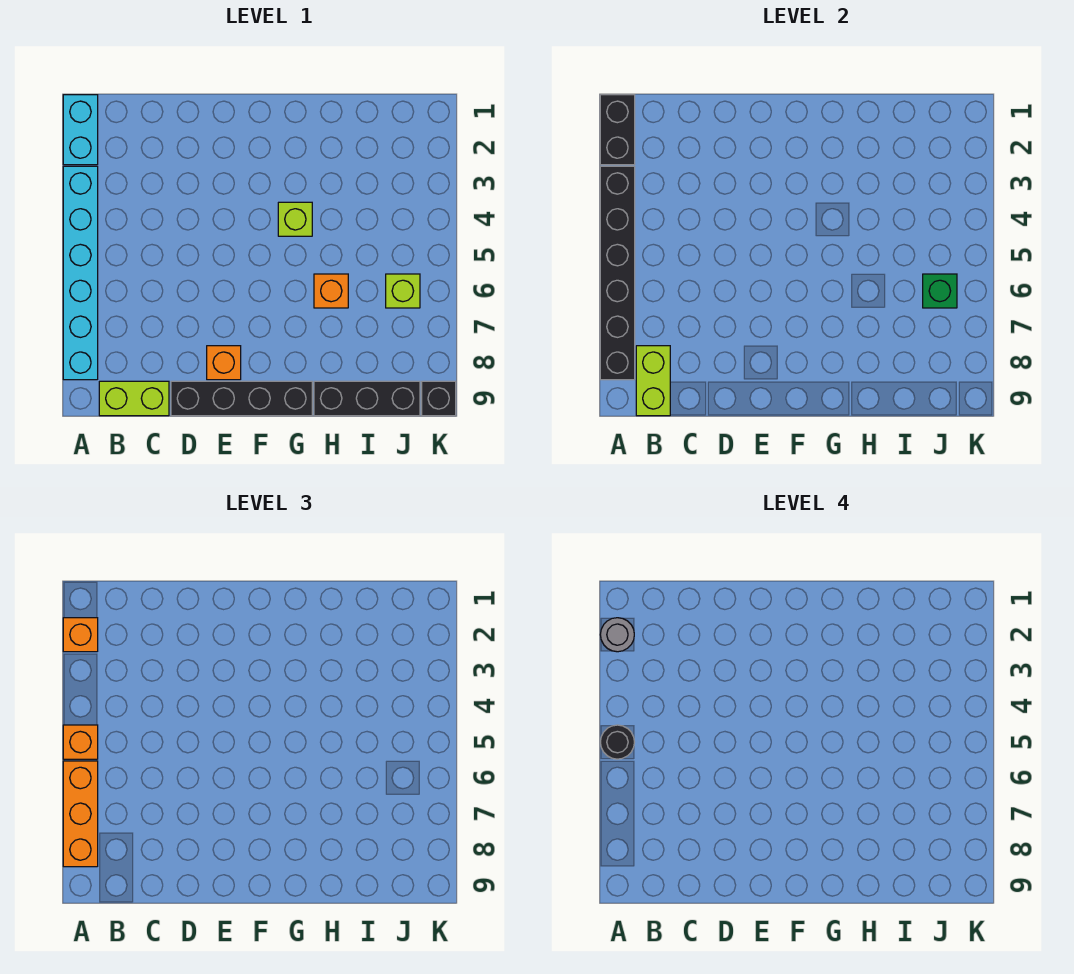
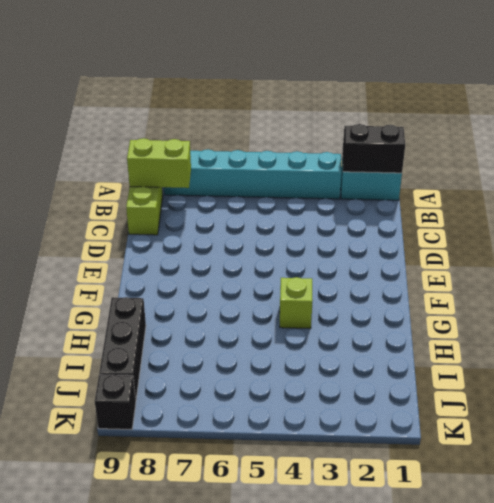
none -> black 1x4 brick [171,381,312,416]
none -> orange 1x1 brick [207,346,241,380]
none -> orange 1x1 brick [314,274,348,308]

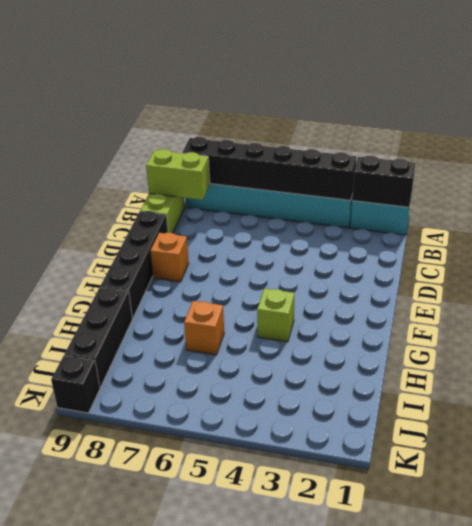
none -> lime 1x1 brick [386,274,420,308]
none -> green 1x1 brick [923,274,957,308]
none -> orange 1x1 brick [63,618,98,652]

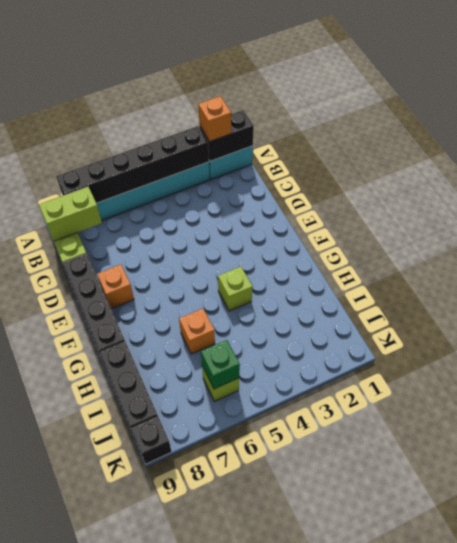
none -> orange 1x1 brick [63,725,98,759]
none -> orange 1x3 brick [63,761,98,867]
none -> grey 1x1 round brick [600,618,634,652]

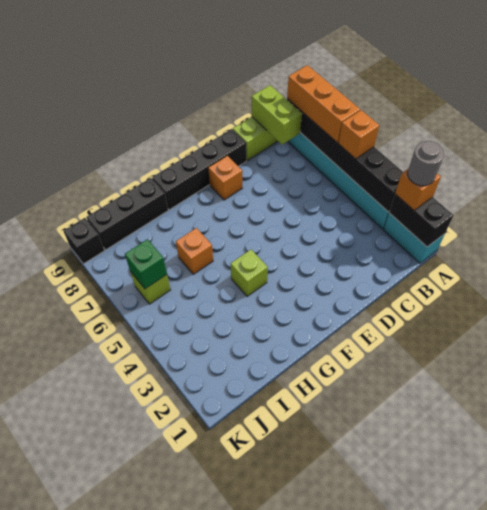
none -> black 1x1 round brick [600,725,634,759]

